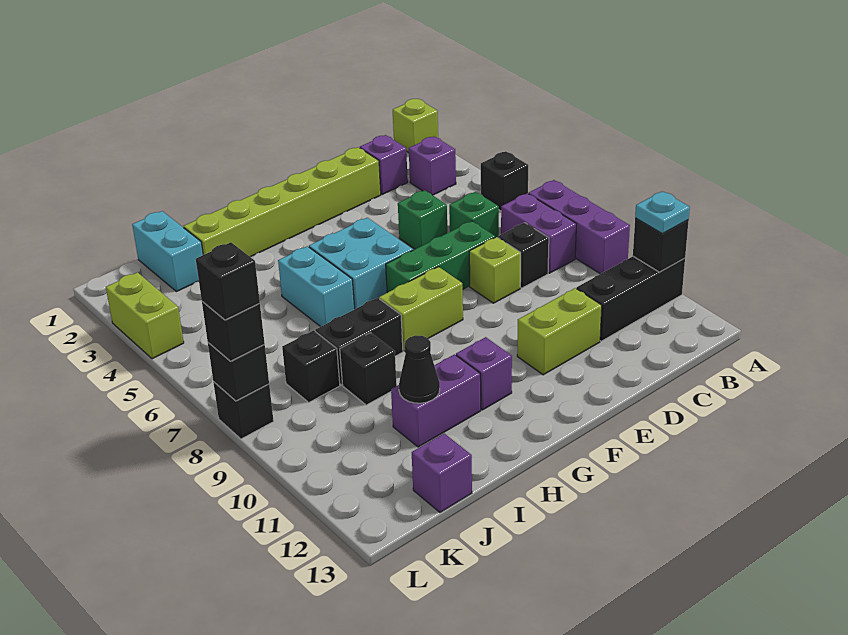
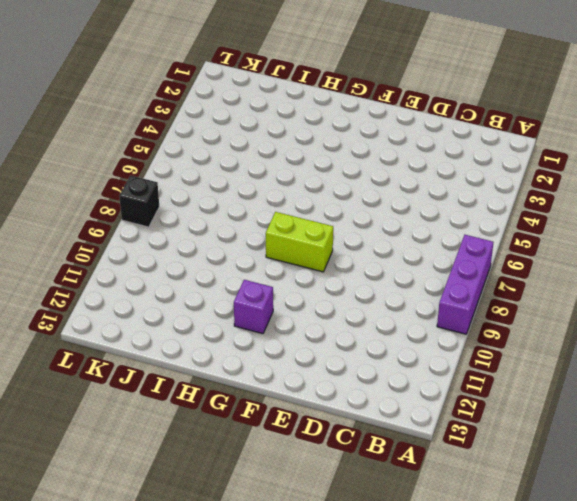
none -> lime 1x1 brick [393,99,438,153]
none -> black 1x1 brick [481,151,528,211]
none -> black 1x3 brick [577,256,685,341]
none -> purple 1x1 brick [409,136,456,195]

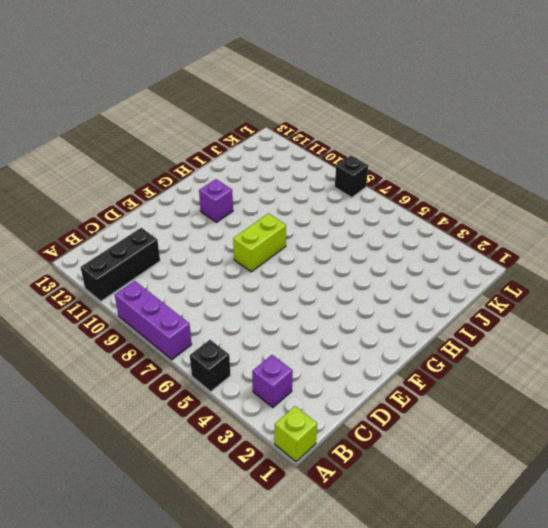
none -> purple 1x2 brick [501,193,576,273]
none -> purple 1x1 brick [360,135,408,195]
none -> green 1x1 brick [449,192,499,237]
none -> black 1x1 brick [498,223,549,288]

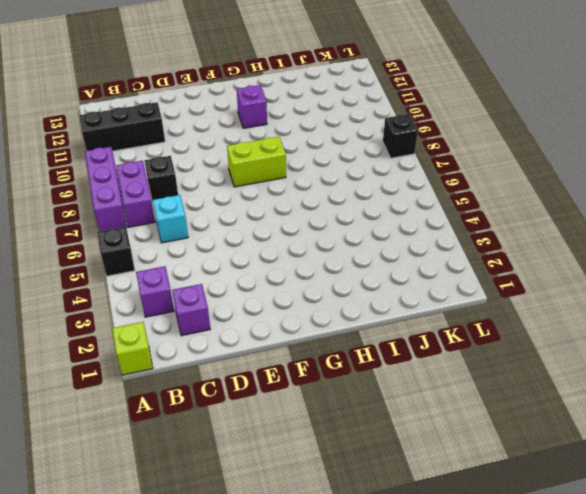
cyan 1x1 brick [153,195,188,243] -> green 1x1 brick [449,192,499,237]
none -> lime 1x6 brick [184,147,381,257]
none -> green 1x1 brick [398,190,447,249]
none -> green 1x3 brick [386,221,495,293]
none -> lime 1x1 brick [469,237,521,303]

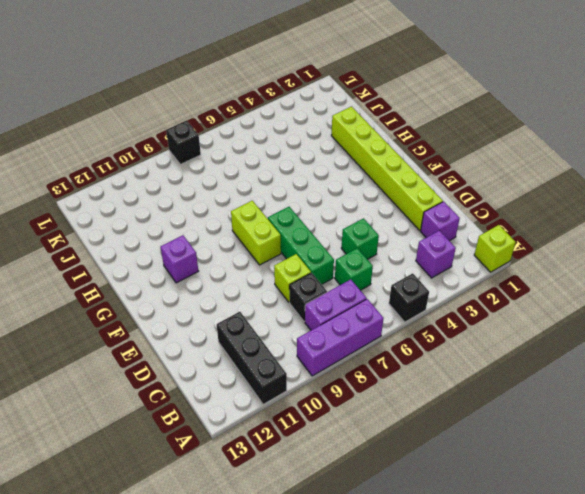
none -> lime 1x2 brick [517,288,602,375]
none -> cyan 2x2 brick [309,218,413,309]
none -> cyan 1x2 brick [278,246,355,327]
none -> black 1x2 brick [315,298,403,385]

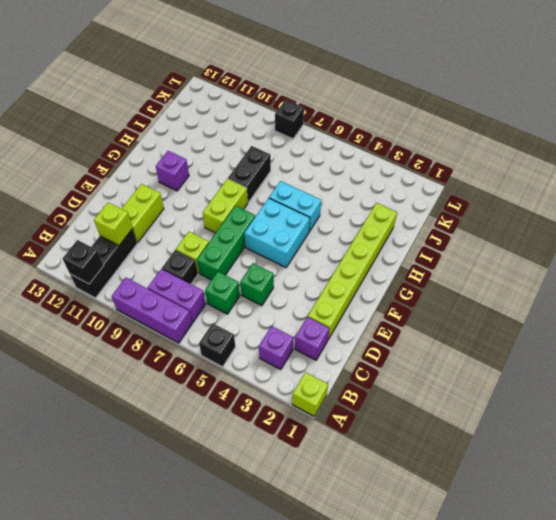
lime 1x1 brick [94,202,133,245] -> none
none -> purple 1x2 brick [391,354,481,447]
none -> black 1x1 brick [340,333,397,405]
none -> cyan 1x2 brick [132,211,203,292]
none -> black 1x1 brick [282,330,340,402]

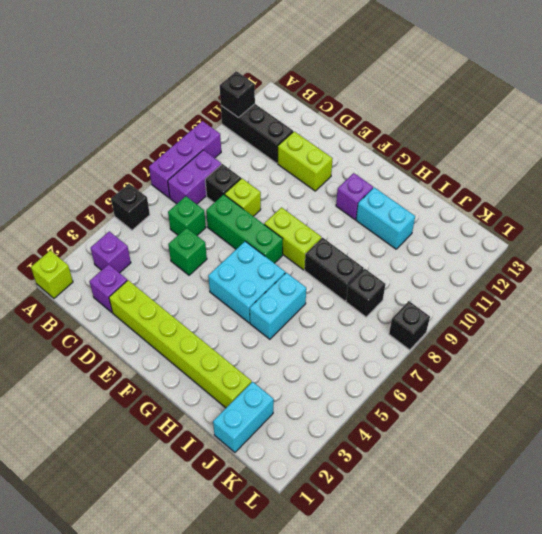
cyan 1x2 brick [356,187,415,249] -> purple 1x2 brick [391,354,481,447]
none -> black 1x1 brick [340,333,397,405]
none -> purple 1x1 brick [412,434,472,512]
none -> lime 1x2 brick [106,272,184,359]
none -> black 1x1 cone [399,335,440,403]

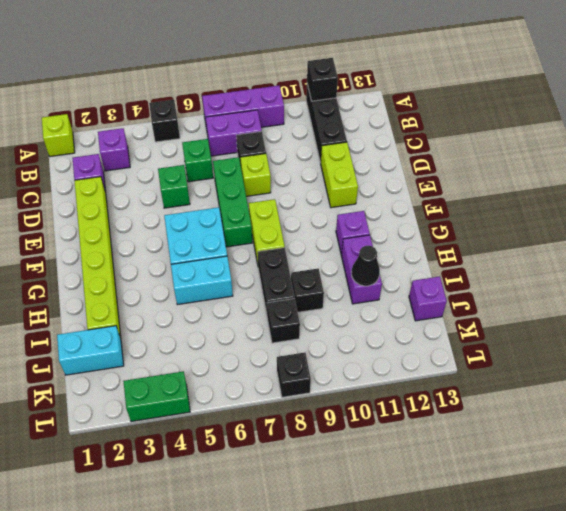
green 1x2 brick [123,372,190,422] -> lime 1x2 brick [106,272,184,359]
none -> black 1x1 brick [208,343,269,401]
none -> cyan 1x1 plate [635,191,690,234]
none -> black 1x1 brick [202,302,265,361]
none -> black 1x1 brick [196,242,260,320]

